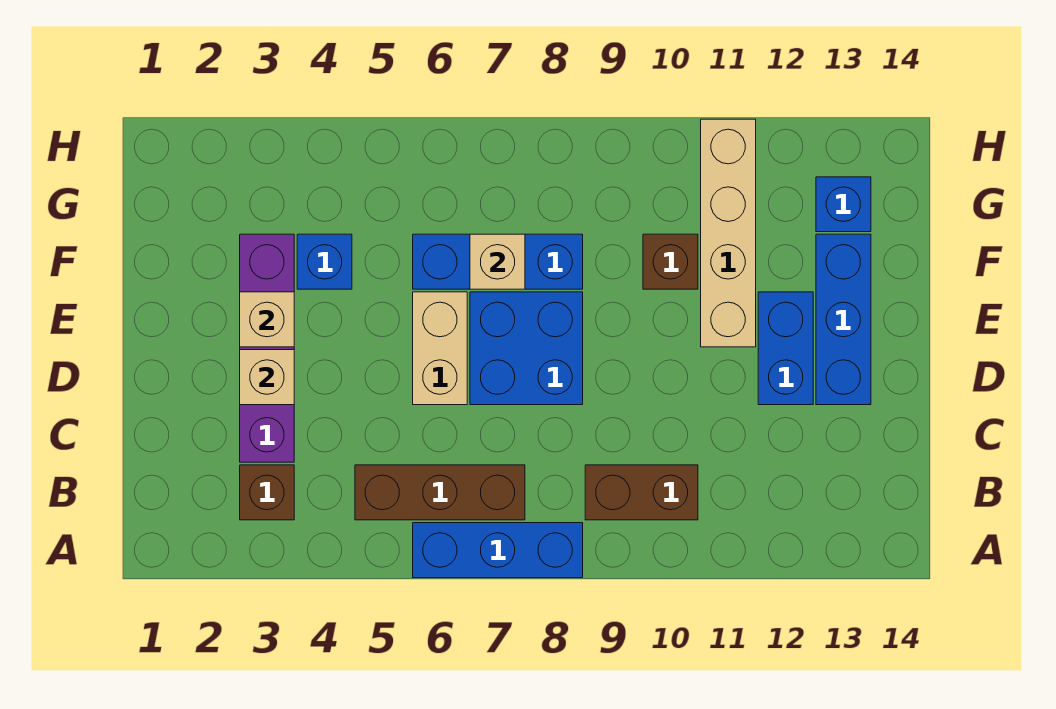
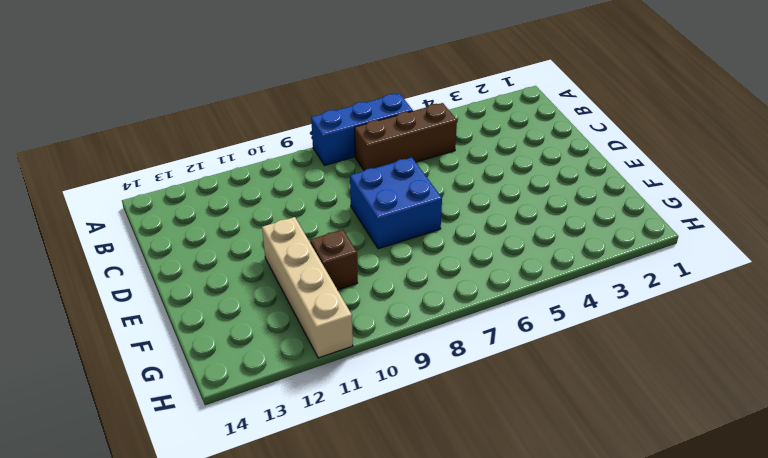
none -> brown 1x1 brick [240,465,294,520]
none -> brown 1x2 brick [585,465,698,520]
none -> purple 1x4 brick [240,234,294,462]

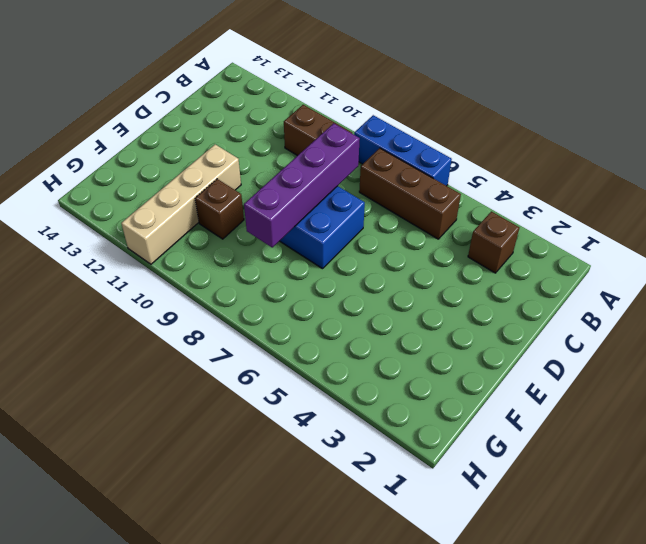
purple 1x4 brick [244,123,360,247] -> purple 1x4 brick moved to [240,234,294,462]
none -> tan 1x2 brick [413,292,467,405]
none -> blue 1x2 brick [758,292,813,405]
none -> blue 1x3 brick [816,234,871,405]

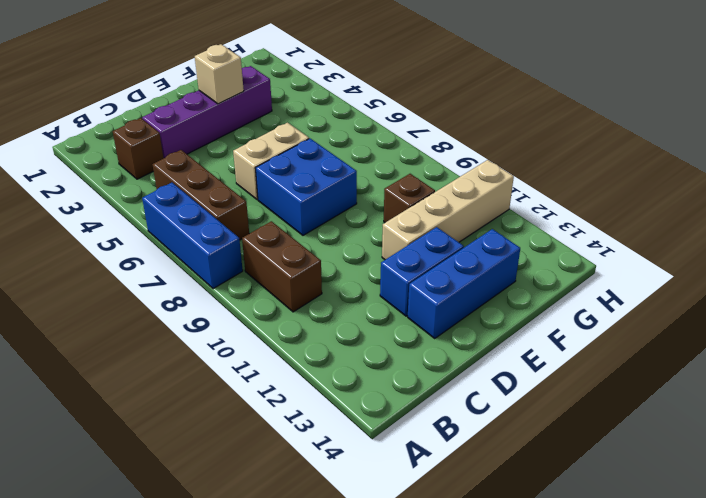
none -> blue 1x1 brick [297,234,352,289]
none -> blue 1x3 brick [413,234,583,289]
none -> blue 1x1 brick [816,177,871,232]

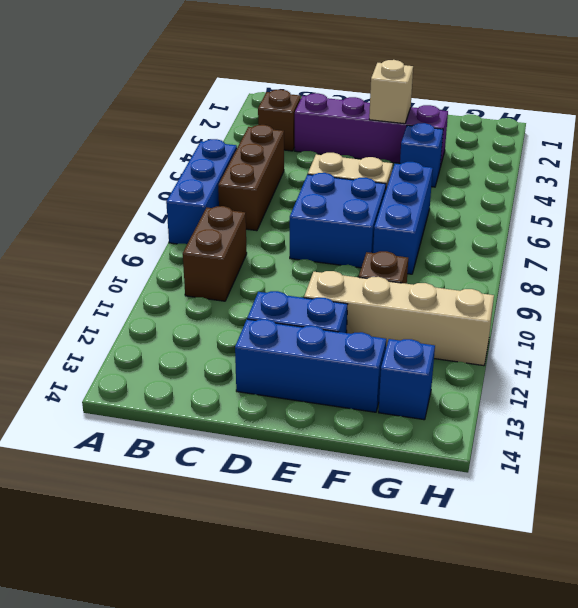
none -> tan 1x1 brick [240,350,294,405]
none -> tan 1x1 brick [470,234,525,289]

